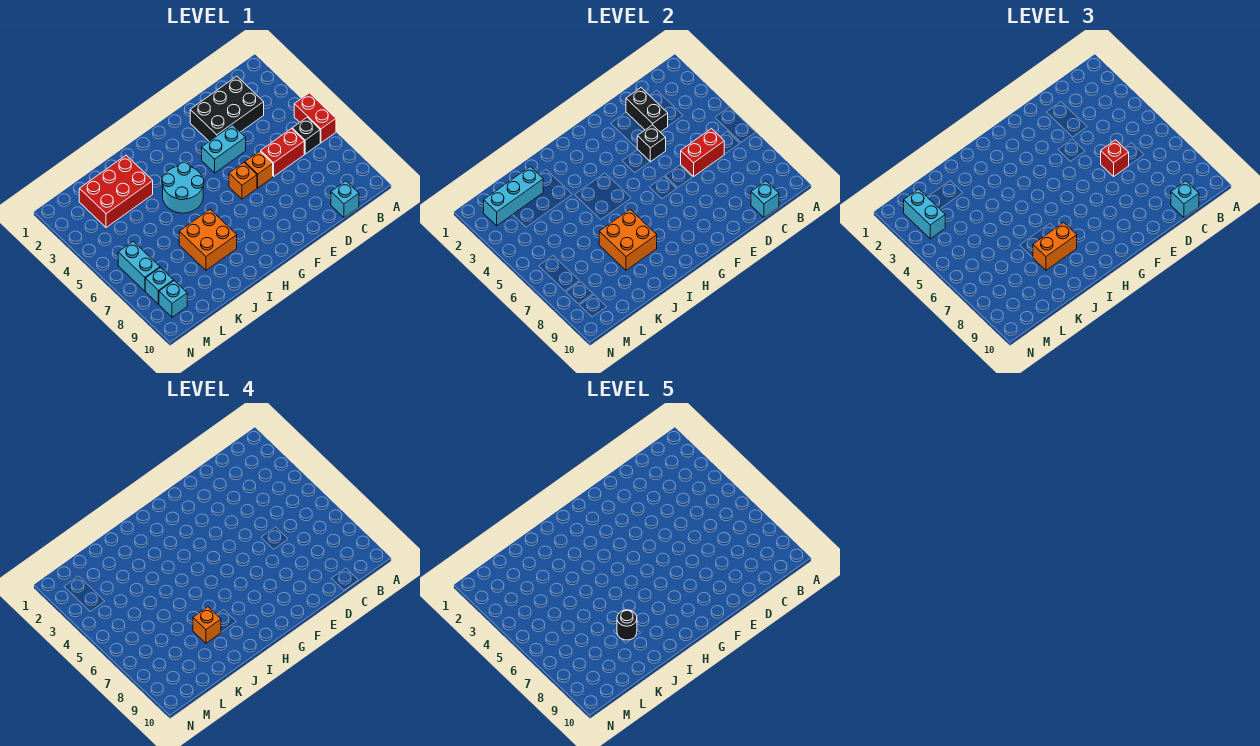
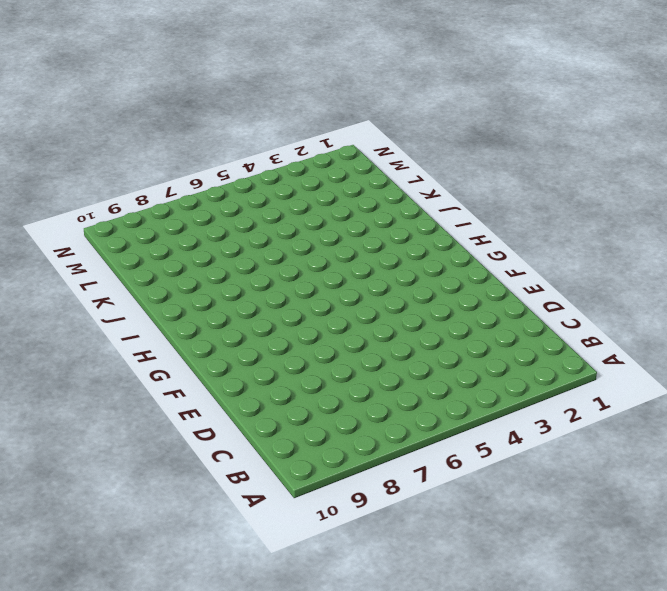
none -> red 1x2 brick [294,93,336,143]
none -> black 1x1 brick [292,117,320,154]
none -> black 2x3 brick [190,76,264,141]

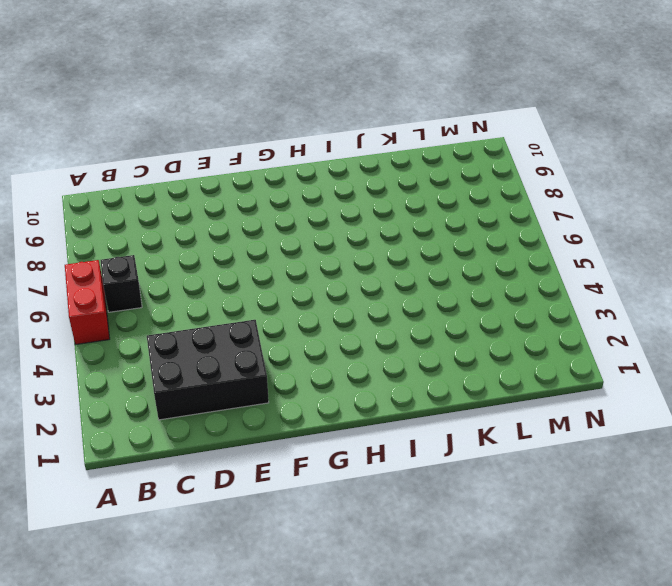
none -> red 1x2 brick [261,129,304,176]
none -> cyan 1x1 brick [331,181,359,217]
none -> cyan 1x2 brick [202,125,246,173]

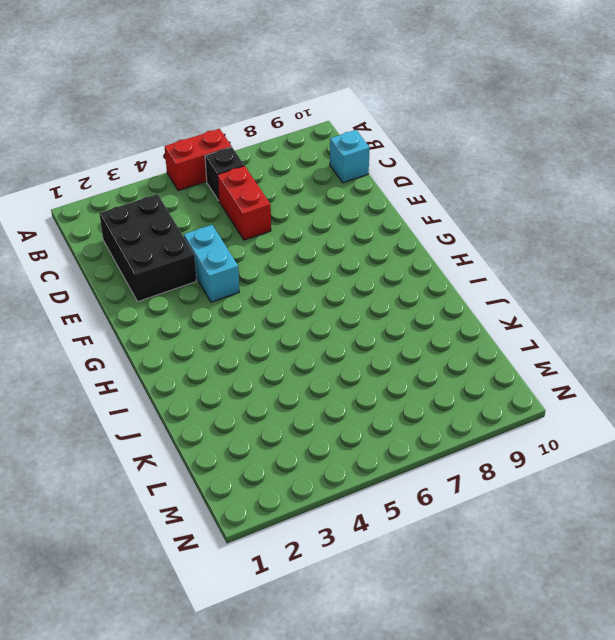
none -> orange 1x1 brick [245,151,273,188]
none -> orange 1x1 brick [229,163,257,199]
none -> cyan 2x2 round brick [162,163,204,213]

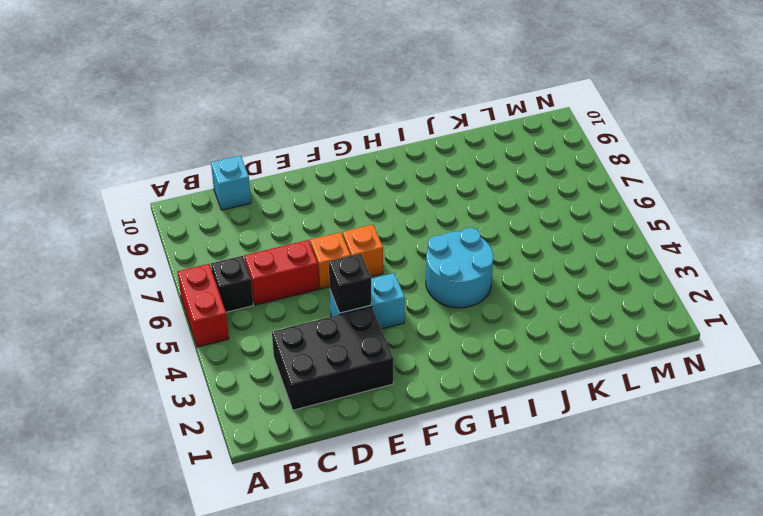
none -> orange 2x2 brick [179,209,237,270]
none -> red 2x3 brick [79,155,153,228]
none -> cyan 1x2 brick [118,241,160,291]

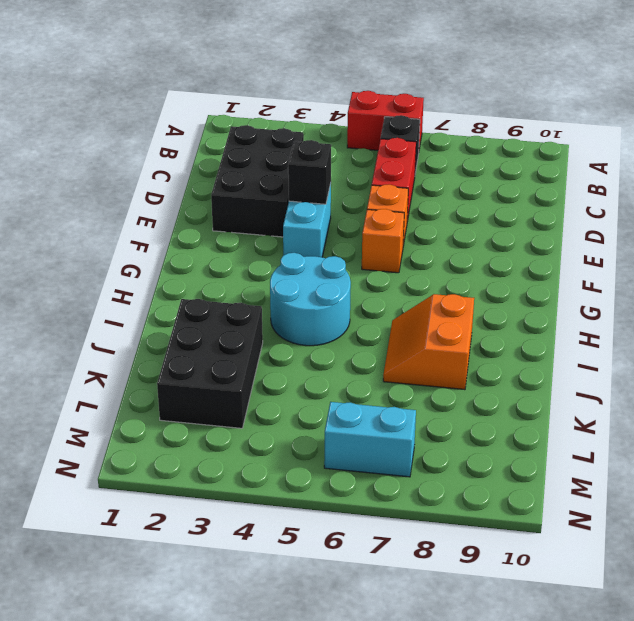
orange 2x2 slope [383,294,474,390] -> orange 2x2 brick [179,209,237,270]
black 2x3 brick [157,299,263,428] -> red 2x3 brick [79,155,153,228]
none -> cyan 1x1 brick [331,181,359,217]
none -> cyan 1x1 brick [145,268,174,304]
none -> cyan 1x1 brick [159,281,187,317]

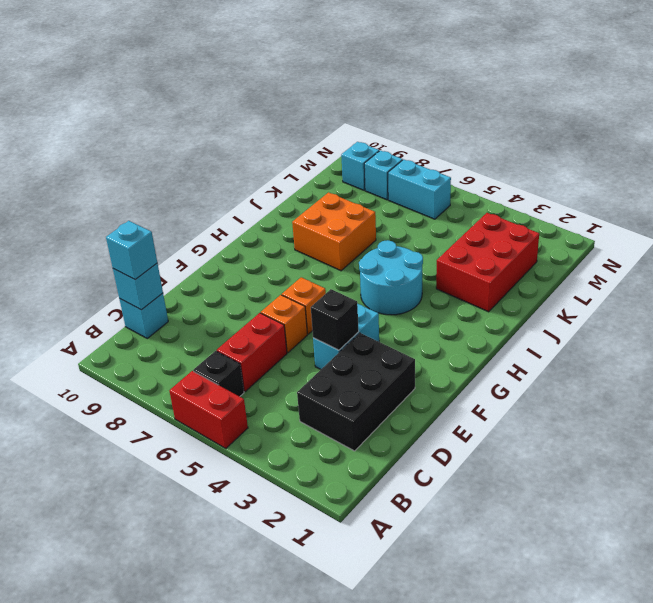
none -> red 1x2 brick [681,129,724,176]
none -> black 1x2 brick [626,88,668,132]
none -> orange 2x2 brick [599,209,657,270]

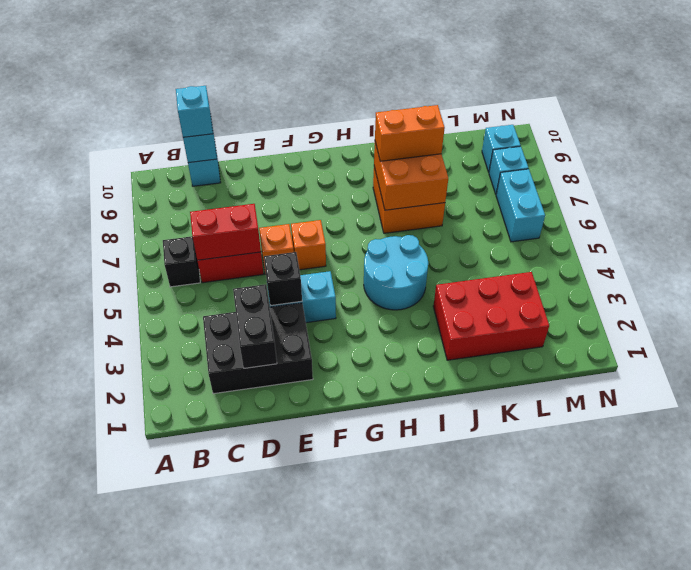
none -> red 1x2 brick [294,93,336,143]
none -> cyan 1x3 brick [484,166,543,226]
none -> red 1x1 brick [1101,140,1129,176]

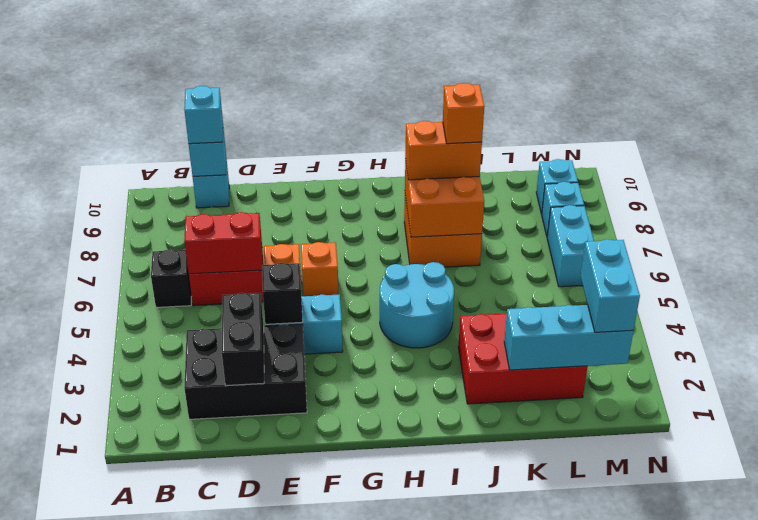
none -> red 1x2 brick [294,93,336,143]
none -> red 1x1 brick [1101,140,1129,176]
none -> black 1x1 round brick [617,610,637,640]

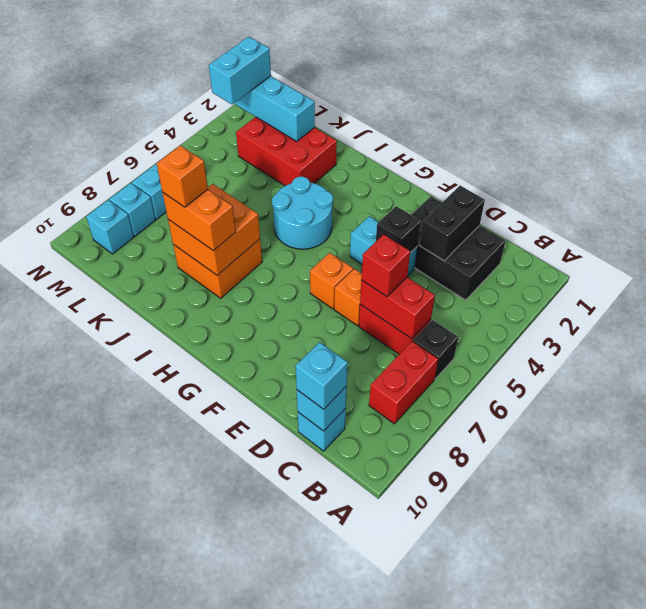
red 1x2 brick [369,341,438,424] -> red 1x2 brick moved to [294,93,336,143]
none -> black 1x1 round brick [617,610,637,640]

